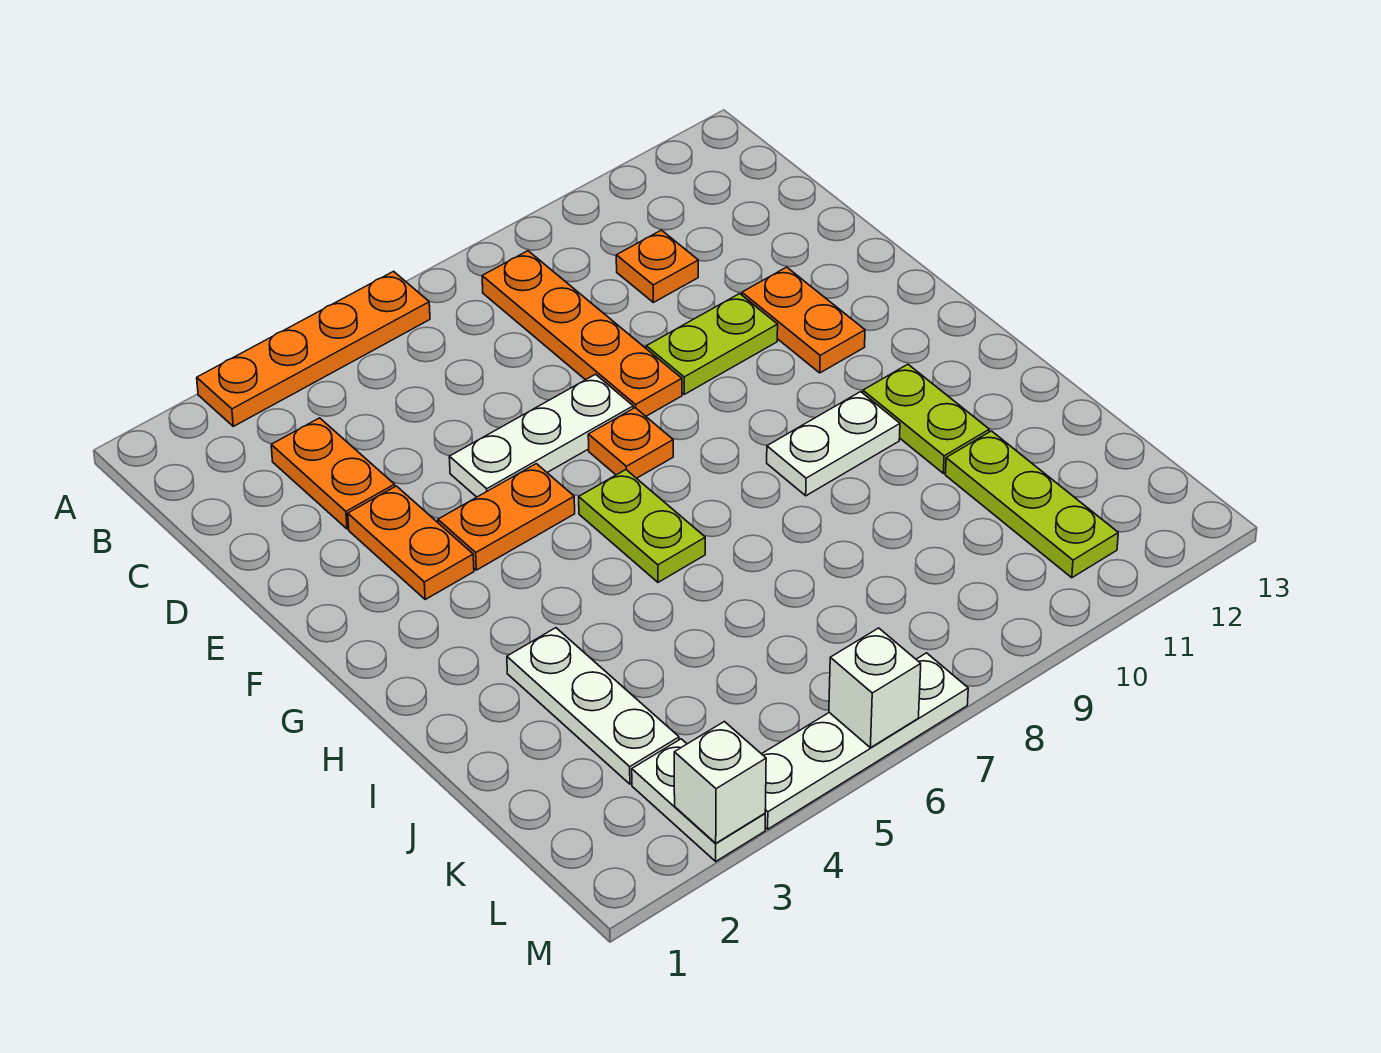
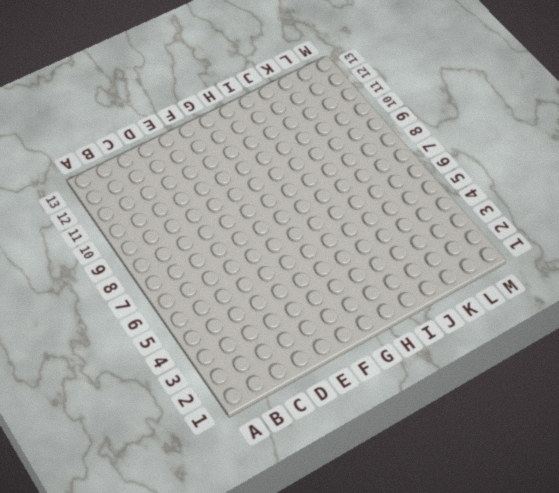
none -> orange 1x4 plate [197,271,430,426]
none -> orange 1x4 plate [482,251,682,416]
none -> orange 1x2 plate [271,418,395,529]

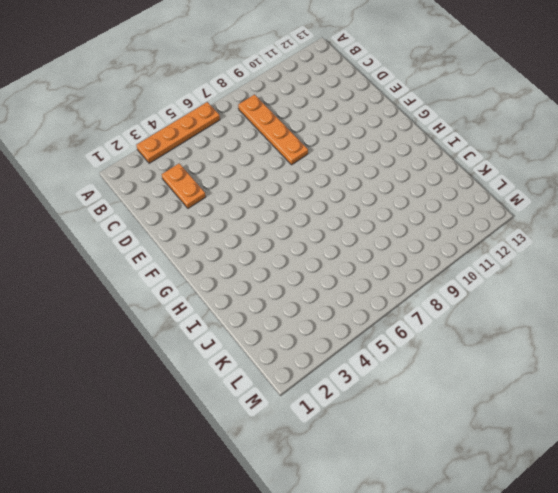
none -> orange 1x1 plate [616,230,698,302]
none -> orange 1x2 plate [348,486,474,599]
none -> white 1x3 plate [449,374,633,497]

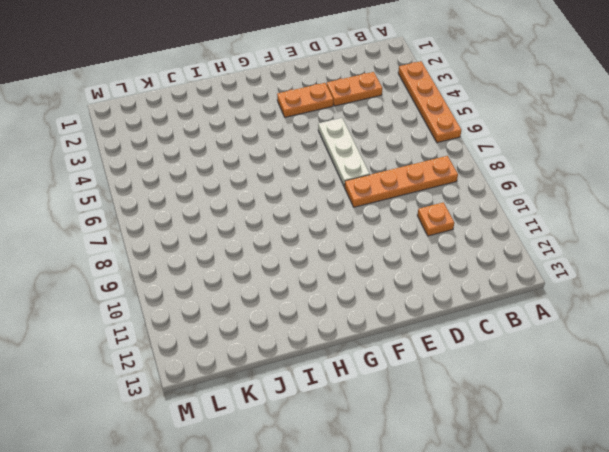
none -> lime 1x2 plate [646,294,778,394]
none -> orange 1x2 plate [742,267,865,373]
none -> orange 1x2 plate [438,464,575,570]

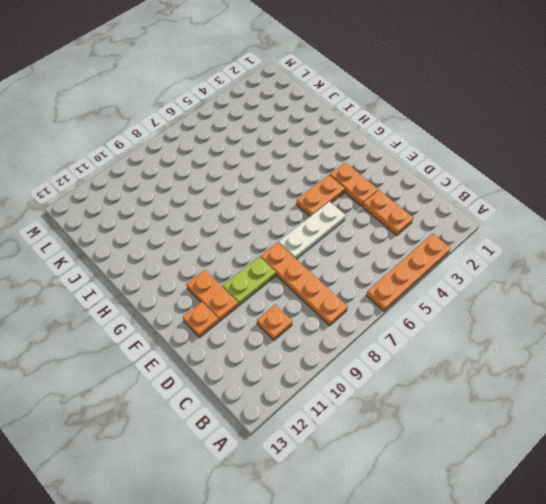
orange 1x1 plate [183,302,219,337] -> orange 1x1 plate moved to [588,408,673,478]
none -> lime 1x2 plate [579,470,705,582]
none -> white 1x2 plate [767,392,900,496]
none -> lime 1x2 plate [863,364,989,473]

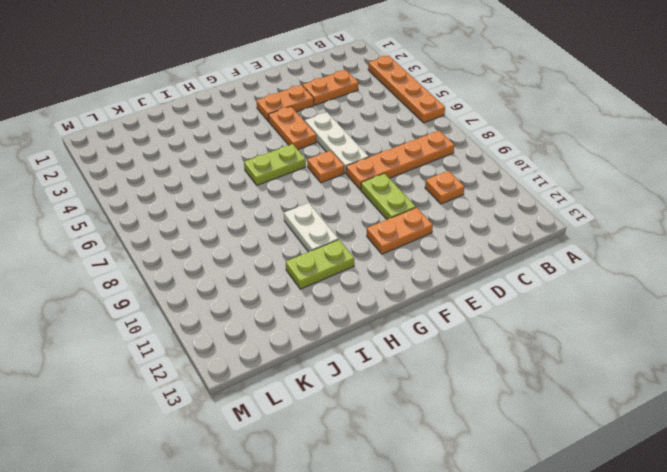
none -> white 1x3 plate [507,628,679,784]
none -> lime 1x3 plate [945,431,1118,578]
none -> white 1x2 plate [632,739,765,861]

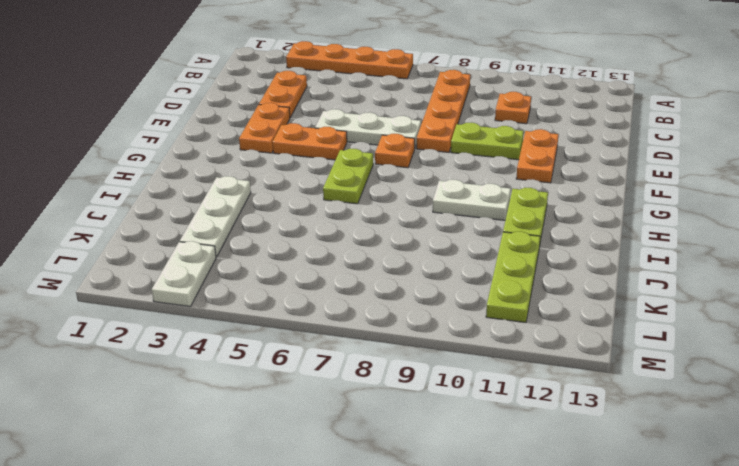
none -> white 1x4 plate [762,653,968,829]
none -> white 1x1 brick [674,722,766,843]
none -> white 1x1 brick [829,628,921,748]

